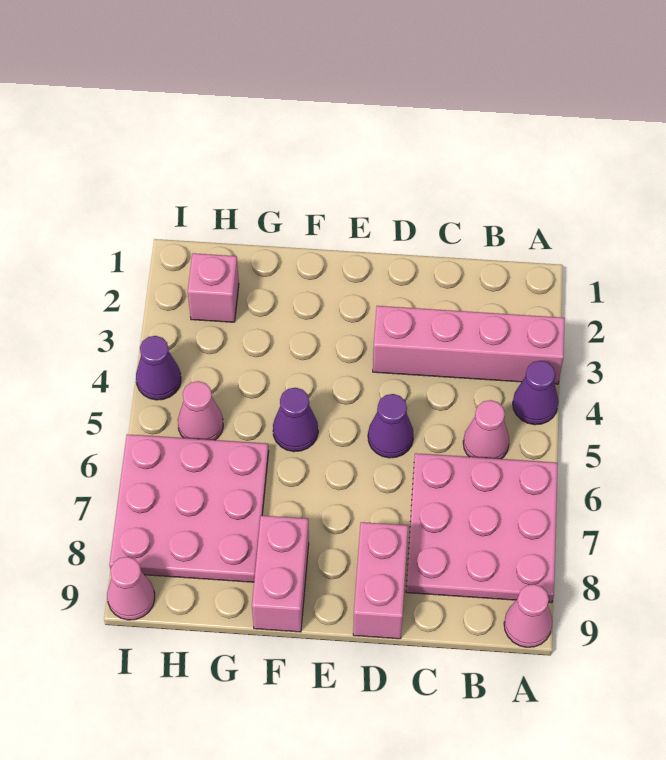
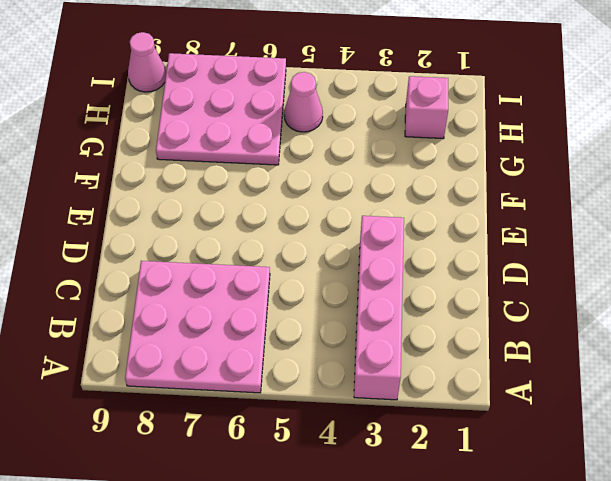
none -> purple 1x1 cone [513,361,559,425]
none -> pink 1x1 cone [504,584,552,647]
none -> pink 1x1 cone [463,400,509,459]

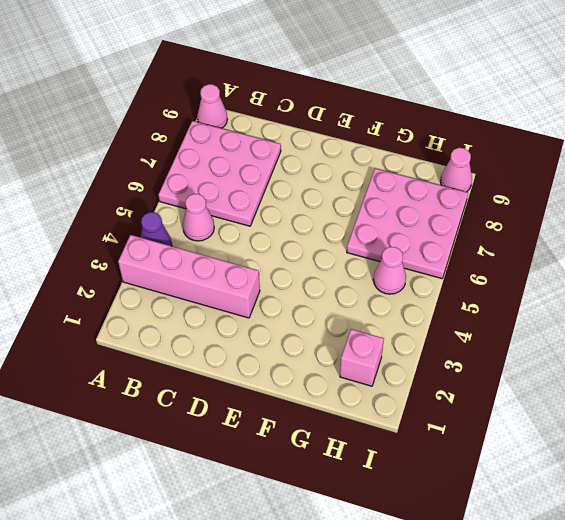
none -> purple 1x1 cone [368,394,414,458]
none -> pink 1x2 brick [353,522,408,639]
none -> purple 1x1 cone [273,388,318,452]

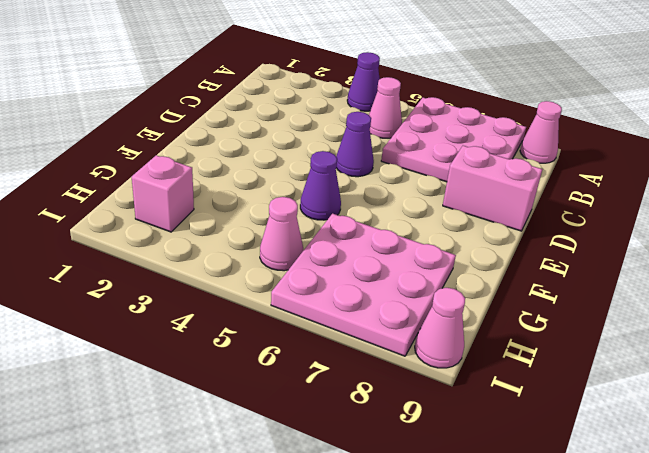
none -> pink 1x4 brick [373,306,565,384]
none -> pink 1x2 brick [252,516,309,632]
none -> purple 1x1 cone [136,336,181,400]

